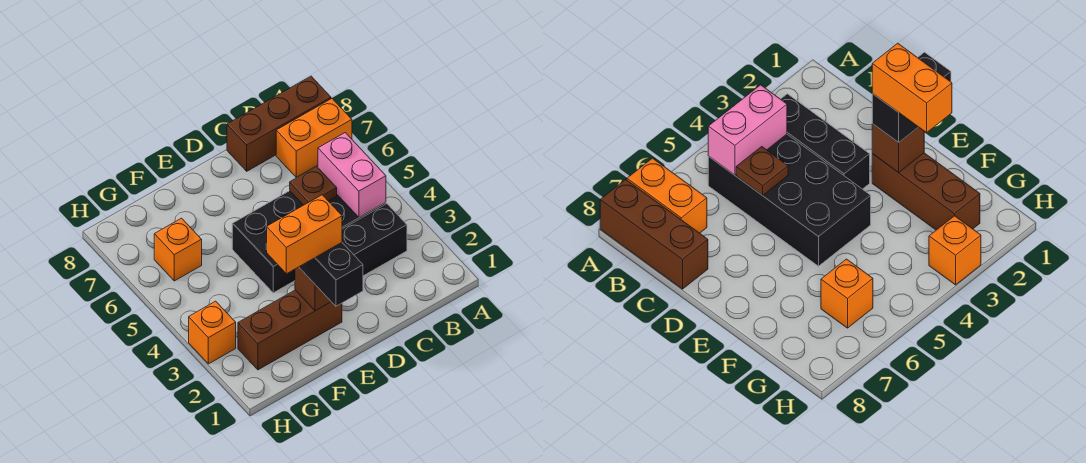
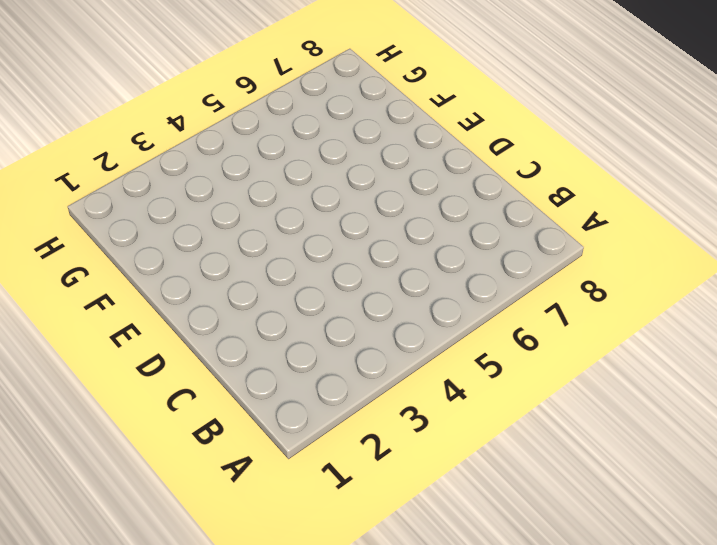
none -> orange 1x2 brick [276,99,352,177]
none -> brown 1x3 brick [227,76,331,171]
none -> black 1x3 brick [342,204,407,276]

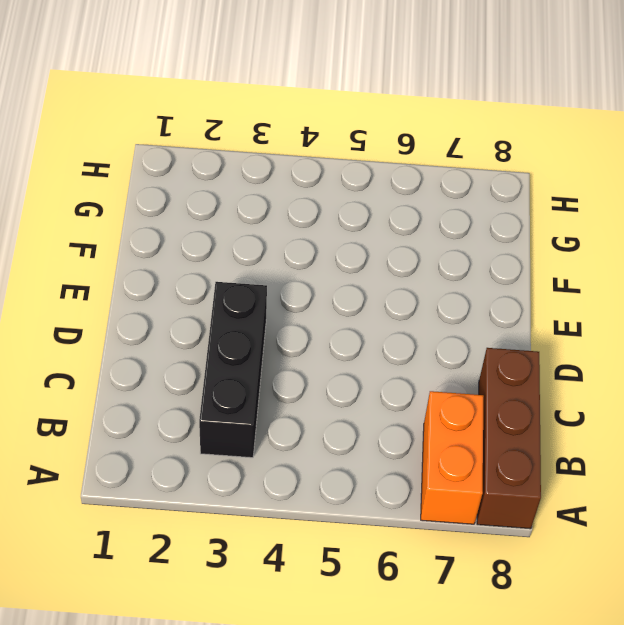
none -> black 2x4 brick [232,191,386,293]
none -> brown 1x3 brick [238,290,342,370]
none -> orange 1x1 brick [154,218,202,281]

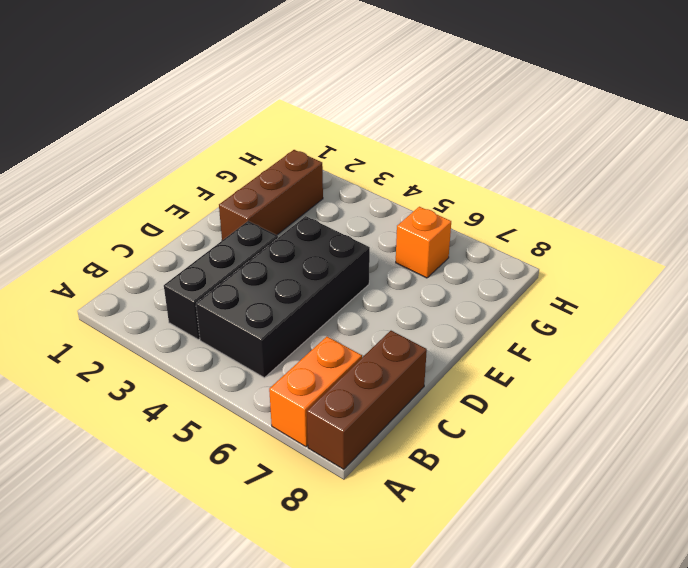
none -> orange 1x1 brick [189,301,236,364]
none -> pink 1x2 brick [318,133,386,217]
none -> brown 1x1 plate [290,167,337,205]

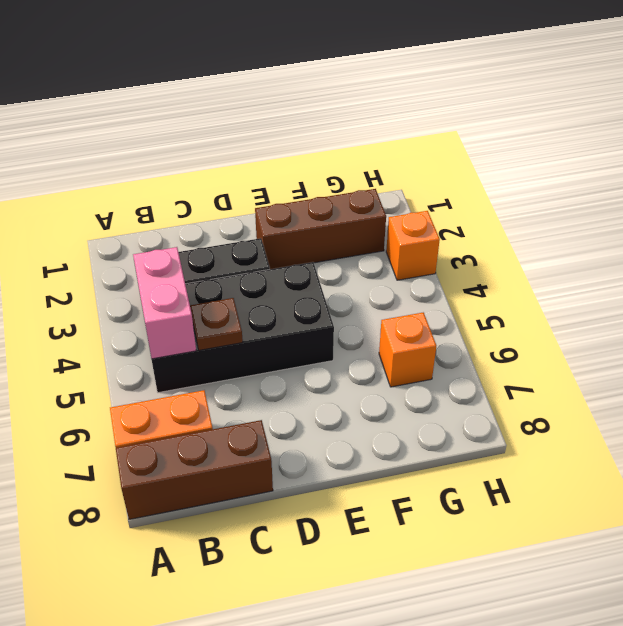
none -> brown 1x1 brick [295,267,331,311]
none -> black 1x2 brick [299,243,363,306]
none -> orange 1x2 brick [267,195,342,274]

